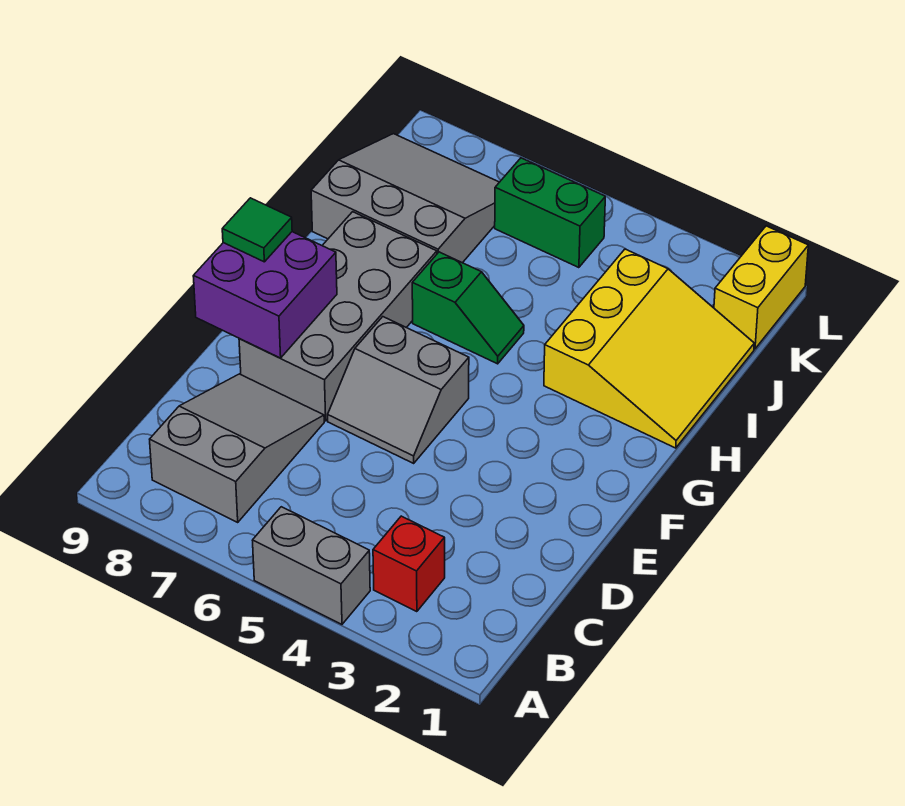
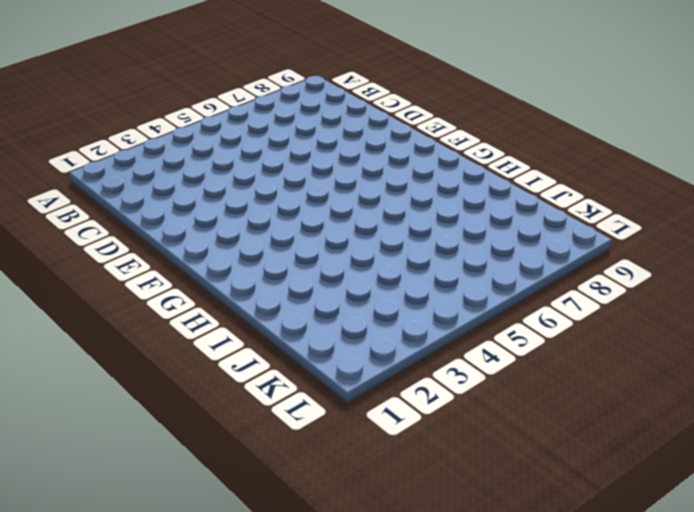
none -> grey 1x2 brick [252,507,370,624]
none -> red 1x1 brick [373,516,445,612]
none -> grey 2x3 slope [150,374,324,522]

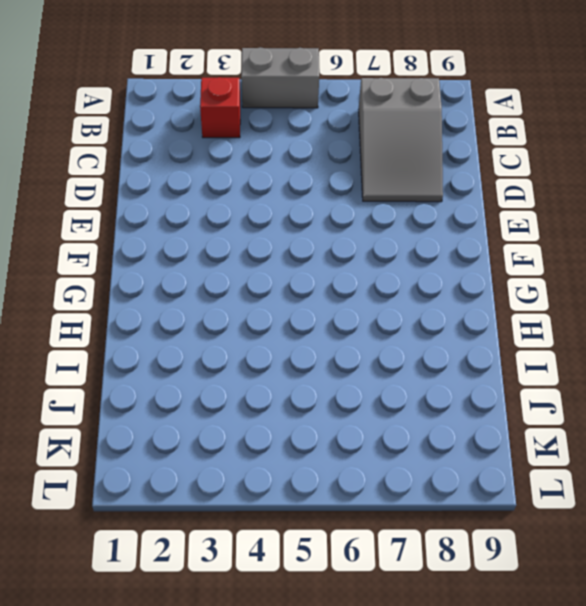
none -> grey 2x2 slope [328,317,469,463]
none -> grey 2x4 brick [239,212,437,421]
none -> yellow 3x3 slope [544,249,754,448]

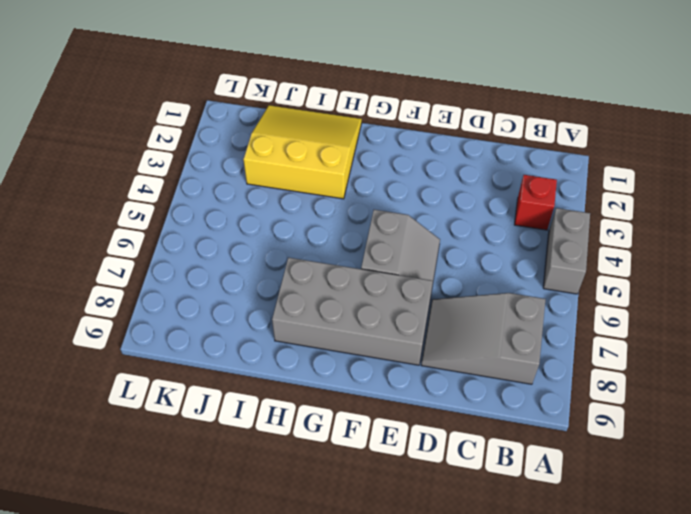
none -> green 1x2 slope [412,252,524,364]
none -> grey 3x3 slope [311,134,499,263]
none -> yellow 1x2 brick [714,226,808,349]

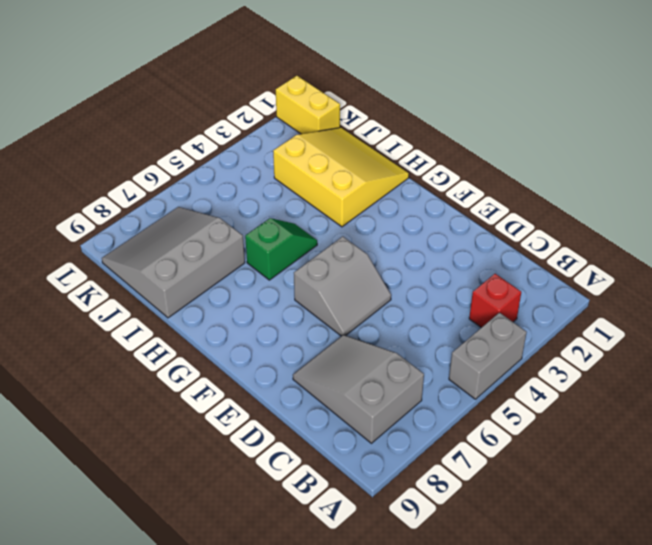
none -> grey 2x4 brick [239,212,437,421]
none -> green 1x2 brick [495,158,605,268]
none -> purple 2x2 brick [193,232,337,358]

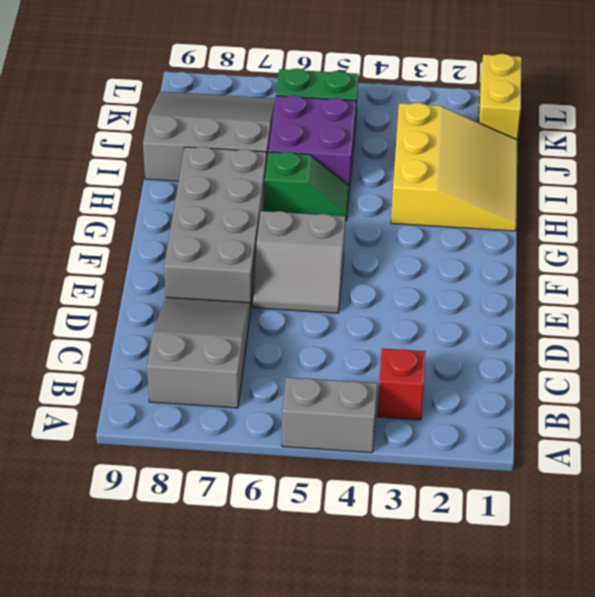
purple 2x2 brick [269,95,356,191] -> purple 2x2 brick moved to [193,232,337,358]
none -> green 1x1 tile [222,198,292,262]

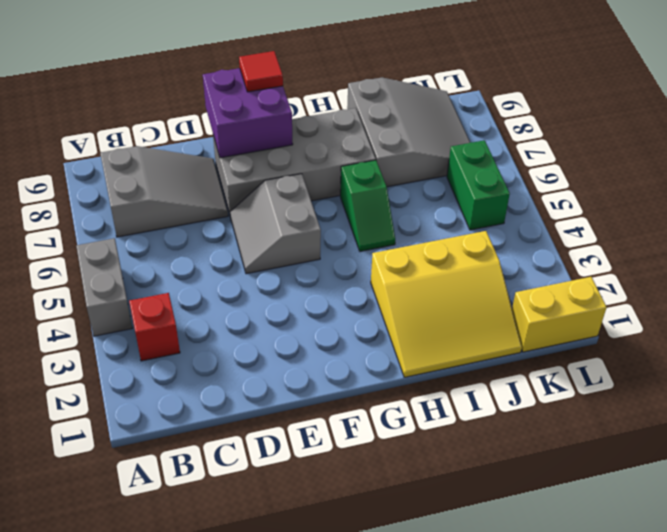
red 1x1 tile [239,51,283,92] -> green 1x1 tile [222,198,292,262]

